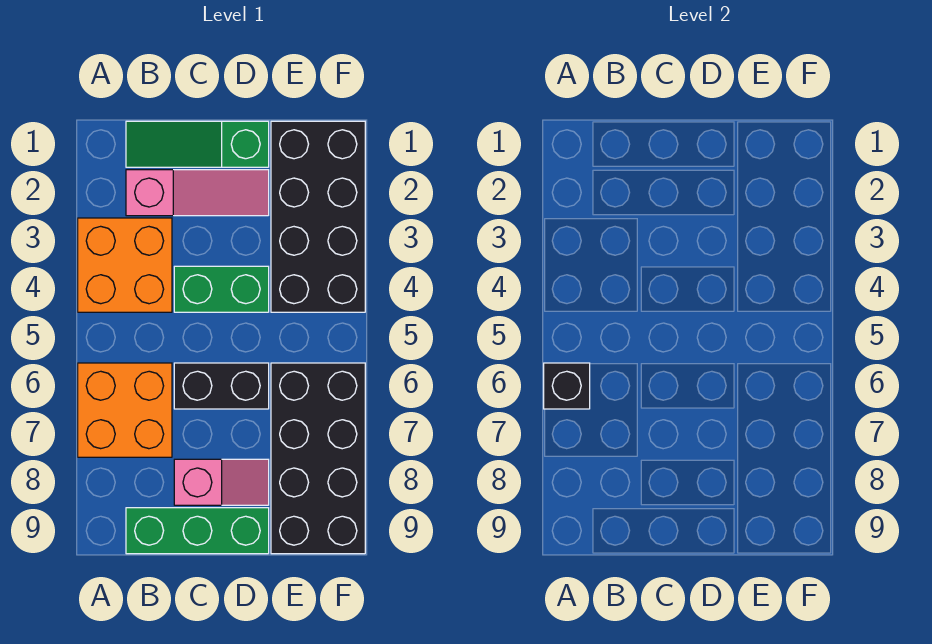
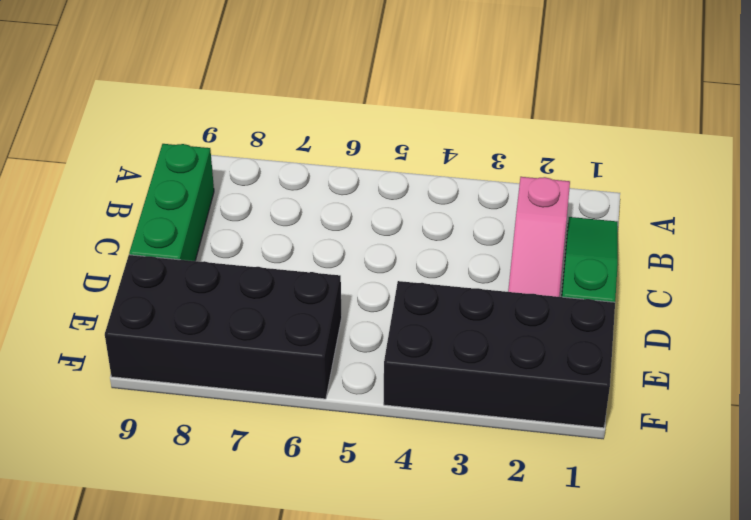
none -> orange 2x2 brick [78,218,172,312]
none -> orange 2x2 brick [78,363,172,457]

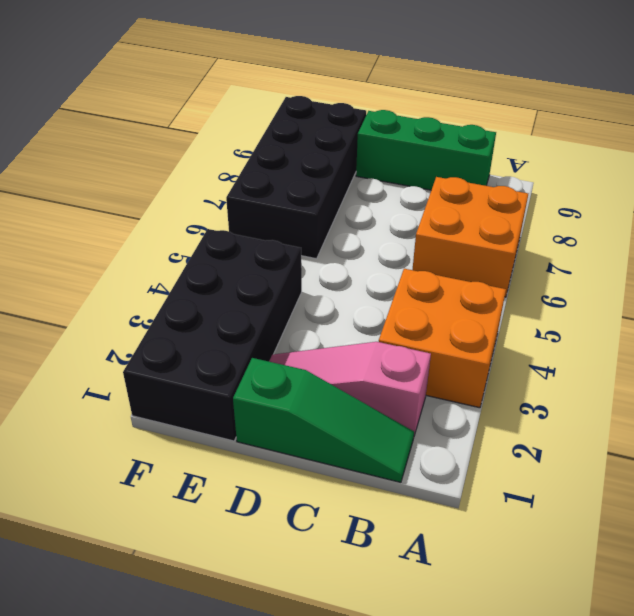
none -> green 1x2 brick [174,266,269,312]
none -> black 1x2 brick [174,363,269,409]

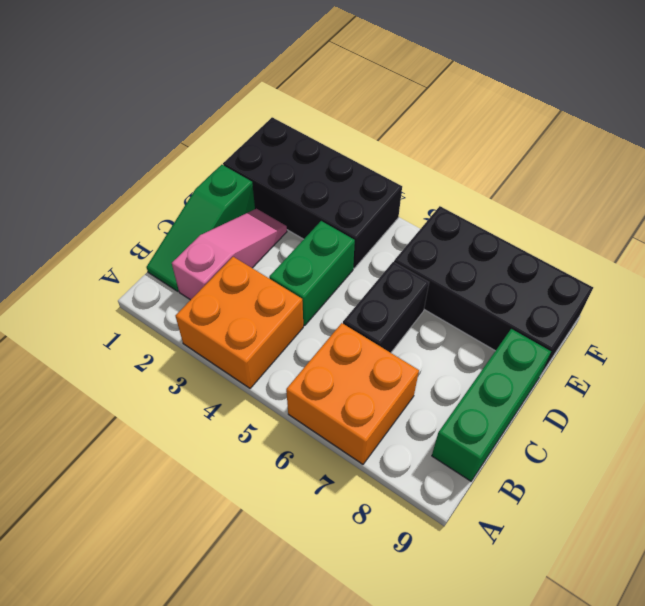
none -> pink 1x2 slope [174,459,269,505]
none -> black 1x1 brick [544,363,590,409]

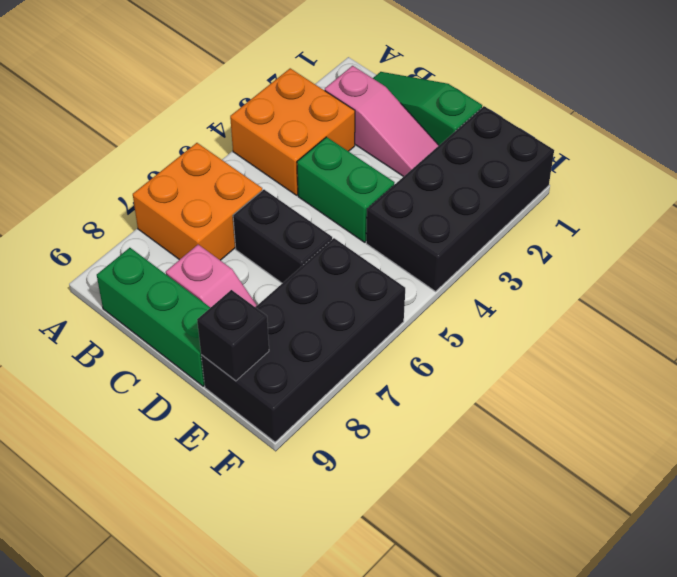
black 1x1 brick [197,290,269,381] -> black 1x1 brick moved to [544,363,590,409]

